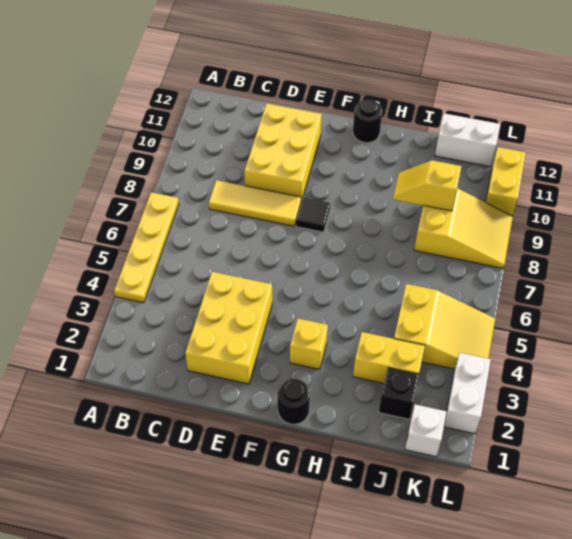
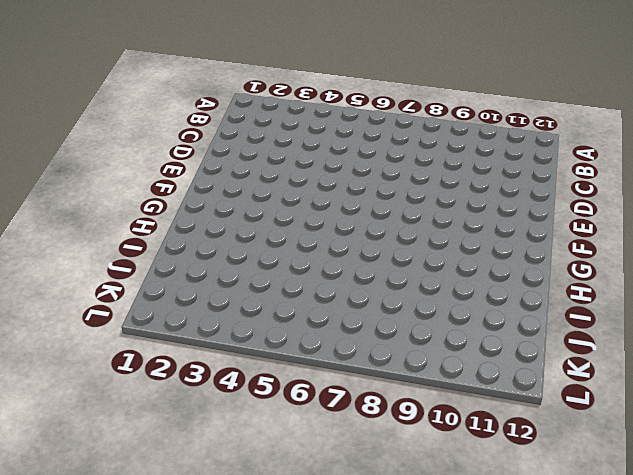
none -> yellow 1x4 plate [114,192,179,303]
none -> yellow 1x3 tile [209,180,301,226]
none -> yellow 2x3 brick [185,272,272,384]

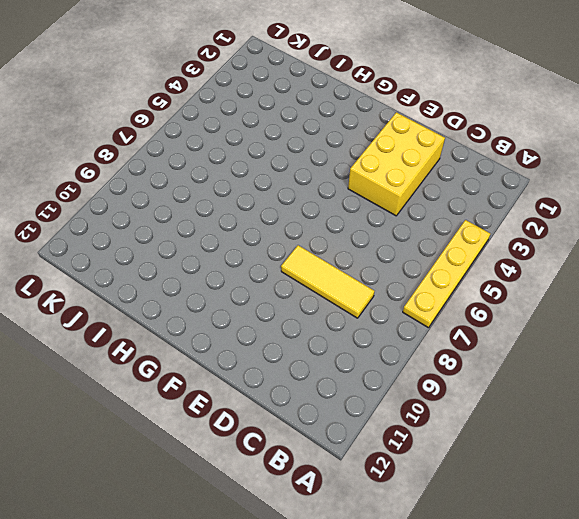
none -> yellow 2x3 brick [245,103,322,201]
none -> black 1x1 tile [296,197,330,232]
none -> black 1x1 round brick [278,378,310,424]

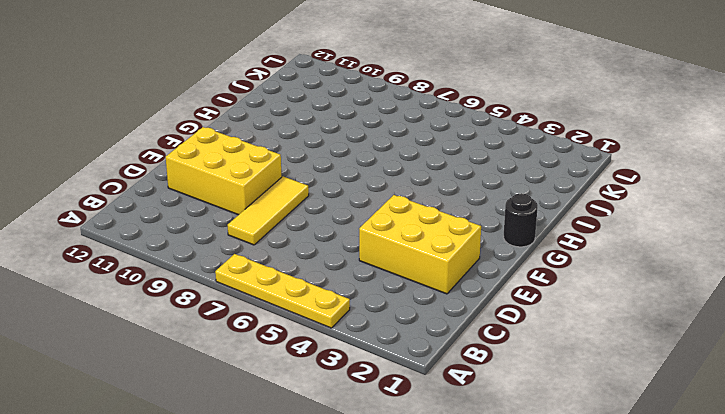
none -> black 1x1 tile [296,197,330,232]
none -> yellow 1x1 brick [290,319,328,369]
none -> black 1x1 round brick [353,100,382,143]

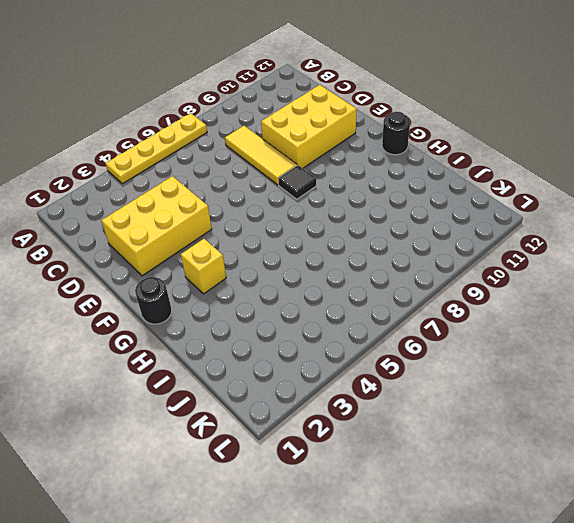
none -> yellow 1x2 brick [353,332,425,383]
none -> black 1x1 brick [379,368,419,419]
none -> yellow 2x3 slope [394,284,495,369]

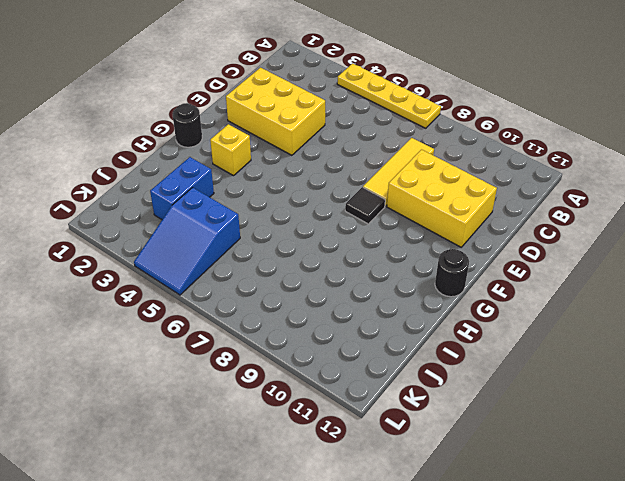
blue 1x2 brick [150,157,214,219] -> yellow 1x2 brick [353,332,425,383]
blue 2x3 slope [134,188,240,295] -> yellow 2x3 slope [394,284,495,369]
none -> black 1x1 brick [379,368,419,419]
none -> yellow 2x3 slope [414,188,513,268]
none -> white 1x2 brick [435,113,500,167]

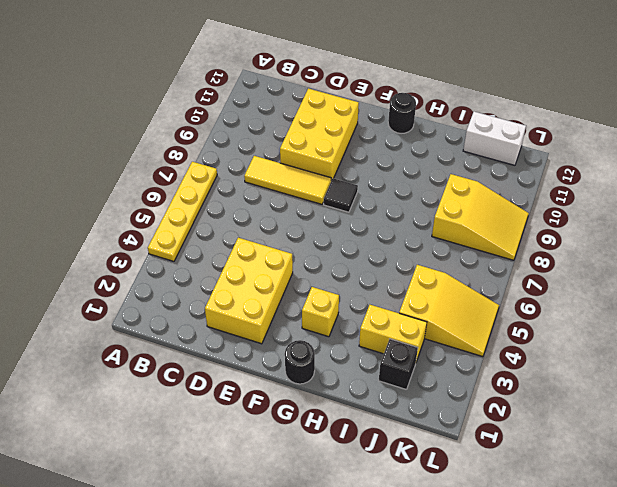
none -> white 1x1 brick [405,405,447,457]
none -> white 1x2 brick [444,353,491,434]
none -> yellow 1x2 brick [486,147,526,216]

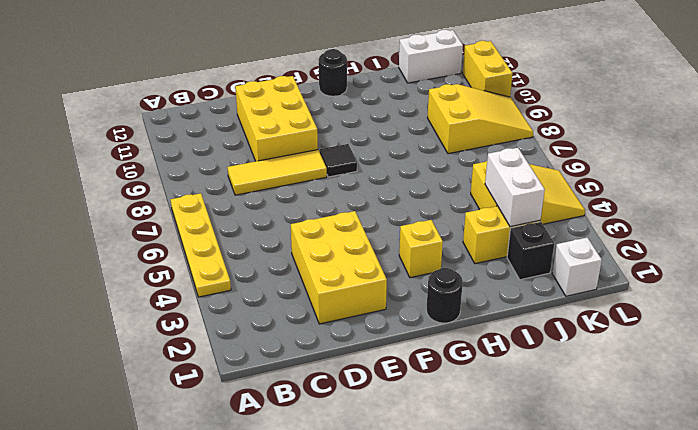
white 1x2 brick [485,148,545,227] -> white 1x2 brick moved to [444,353,491,434]
none -> yellow 1x2 slope [393,160,462,211]

